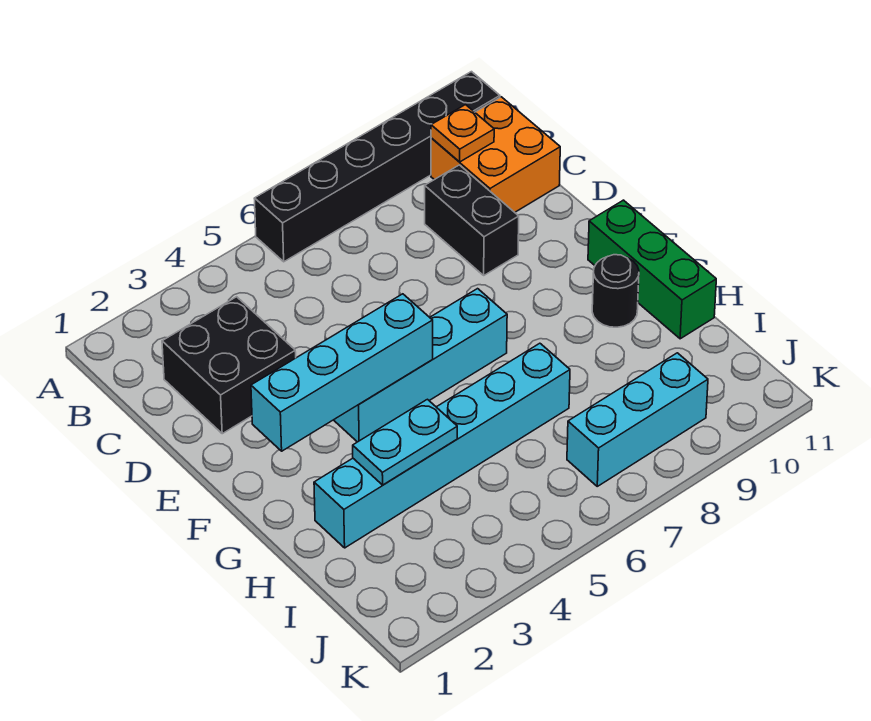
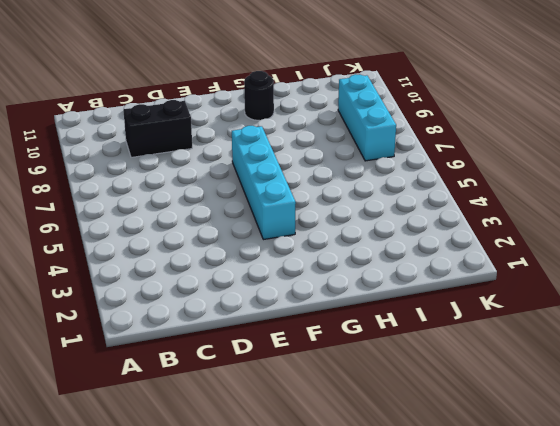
none -> black 1x6 brick [254,72,500,262]
none -> orange 2x2 brick [431,97,560,212]
none -> black 2x2 brick [162,297,296,434]

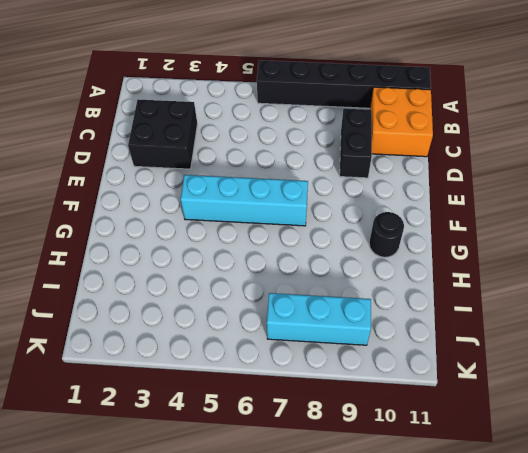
none -> green 1x3 brick [588,200,716,339]
none -> cyan 1x6 brick [314,343,570,548]
none -> orange 1x1 plate [431,105,494,162]

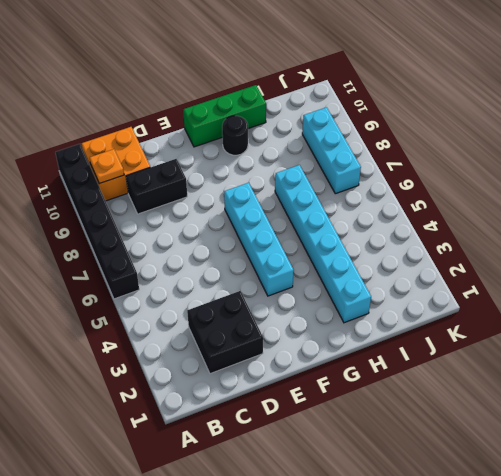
none -> cyan 1x4 brick [251,294,433,451]
none -> cyan 1x2 plate [353,399,457,485]

